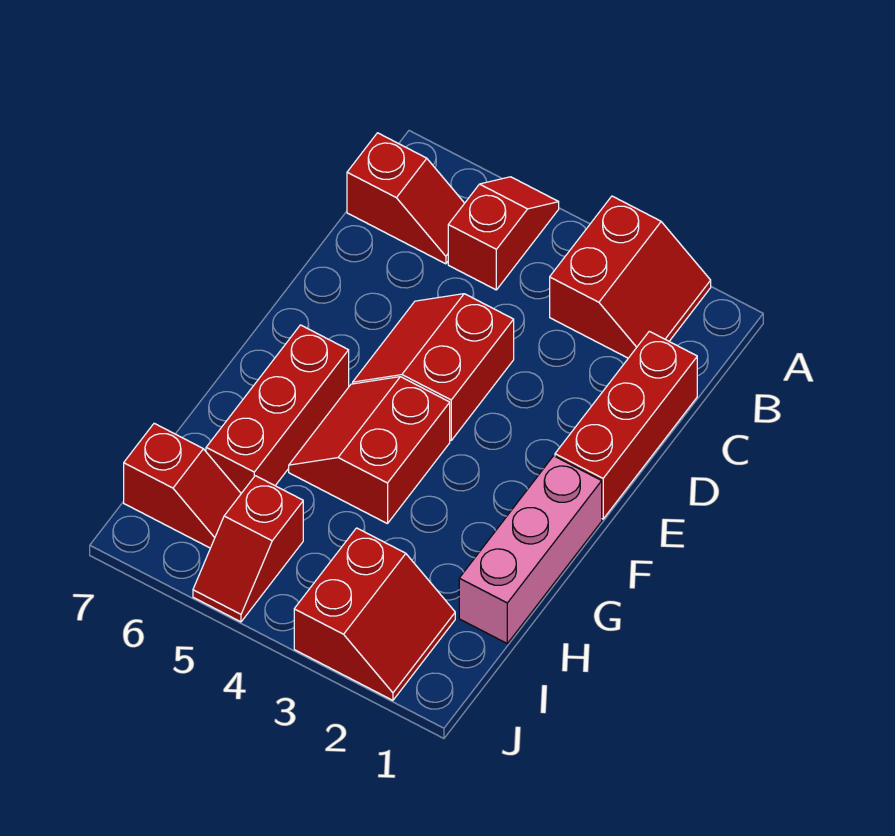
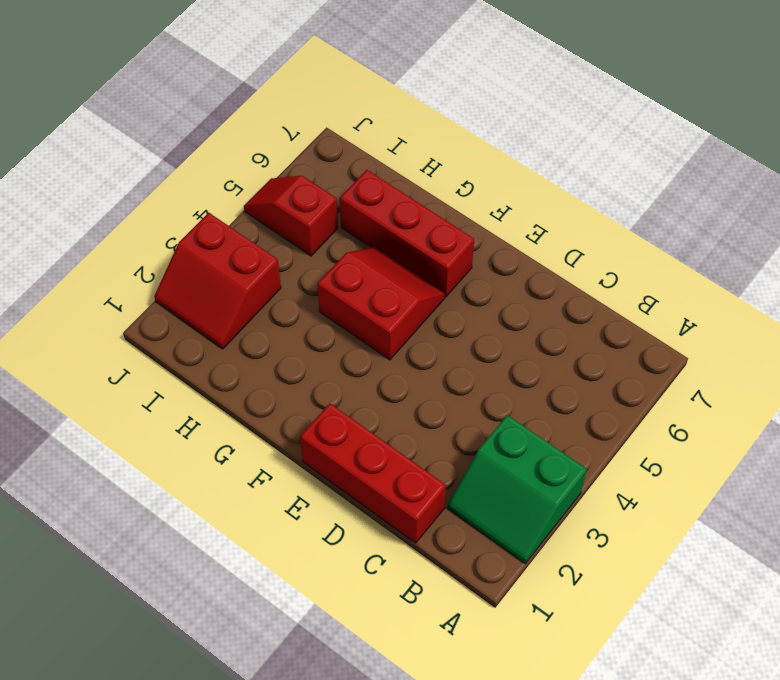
green 2x2 slope [448,415,587,563] -> red 2x2 slope [550,196,711,358]
none -> red 1x2 slope [448,177,559,290]
none -> red 1x2 slope [347,133,464,264]

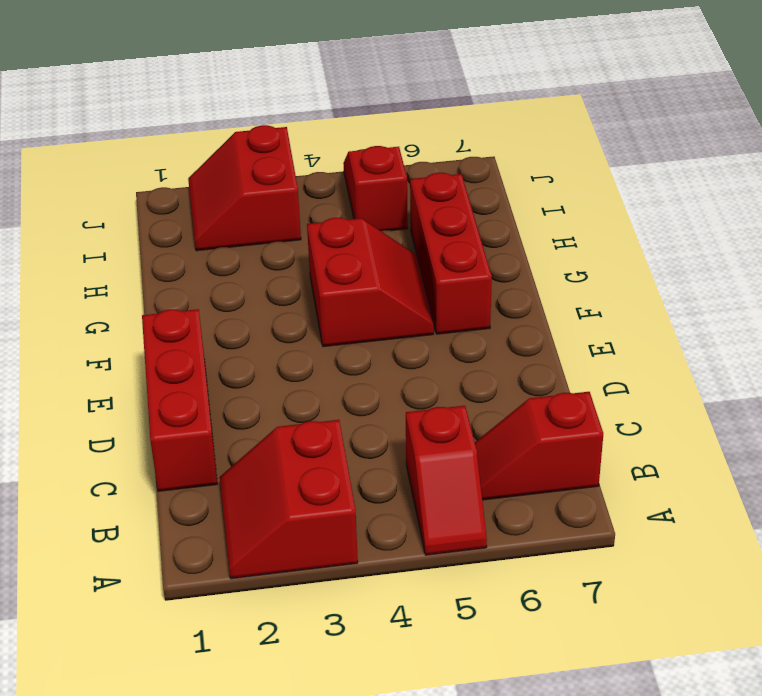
none -> red 2x2 slope [353,294,514,440]
none -> pink 1x3 brick [459,456,602,643]

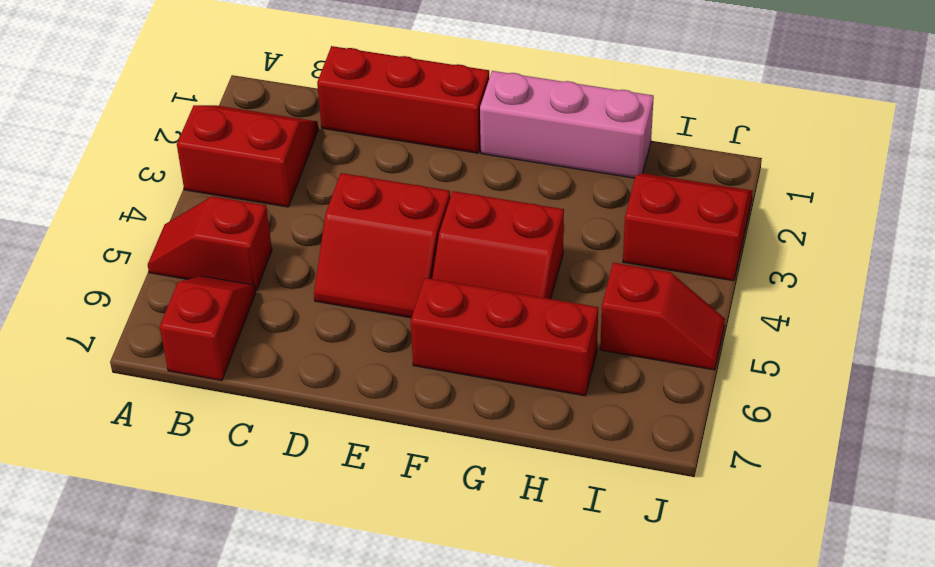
none -> red 1x2 slope [124,423,241,548]

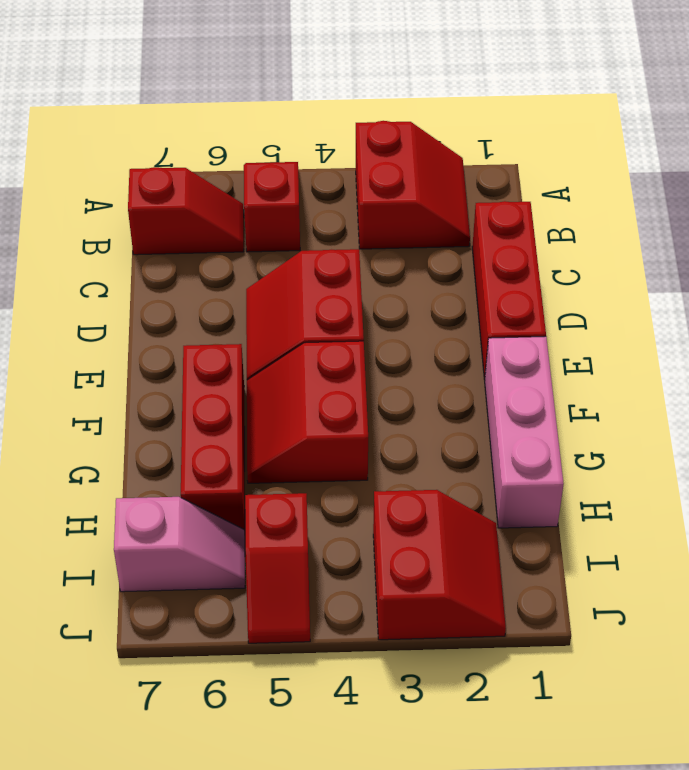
pink 1x2 slope [114,497,245,592] -> red 1x2 slope [124,423,241,548]

